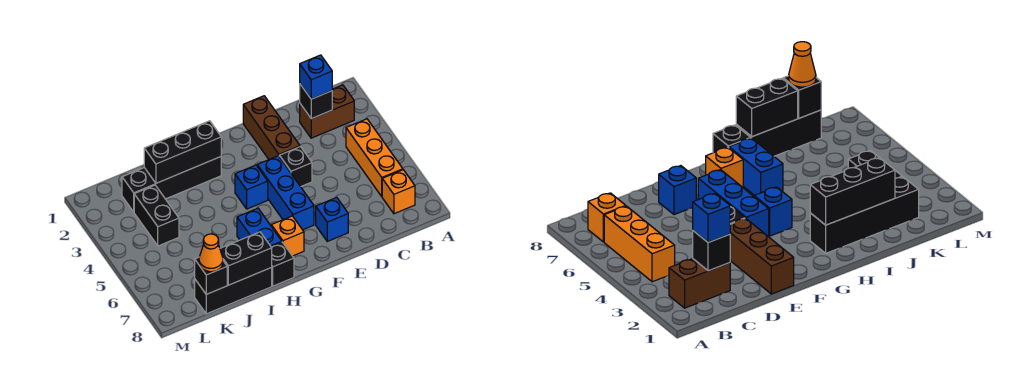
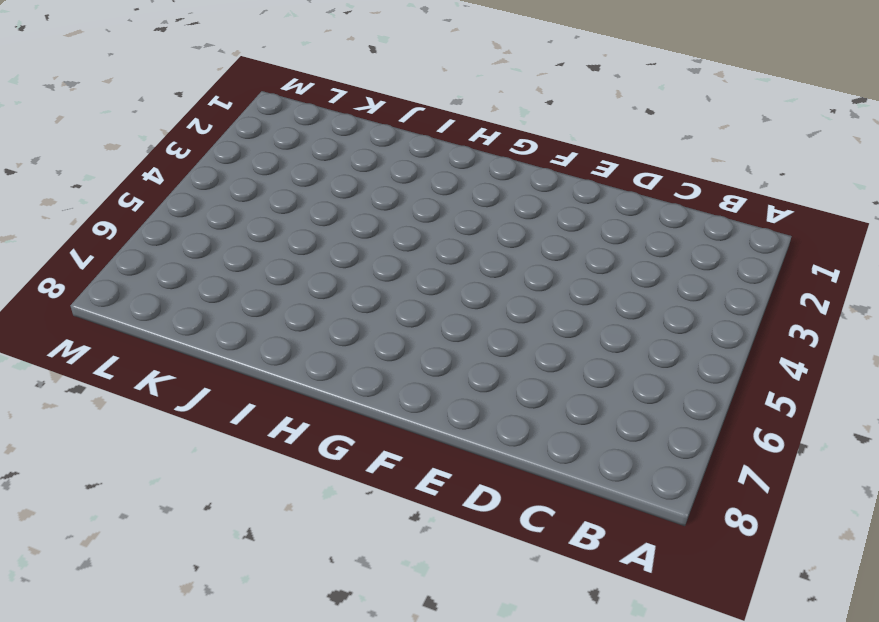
none -> brown 1x2 brick [300,85,354,138]
none -> orange 1x3 brick [346,119,403,196]
none -> orange 1x1 brick [382,170,415,214]

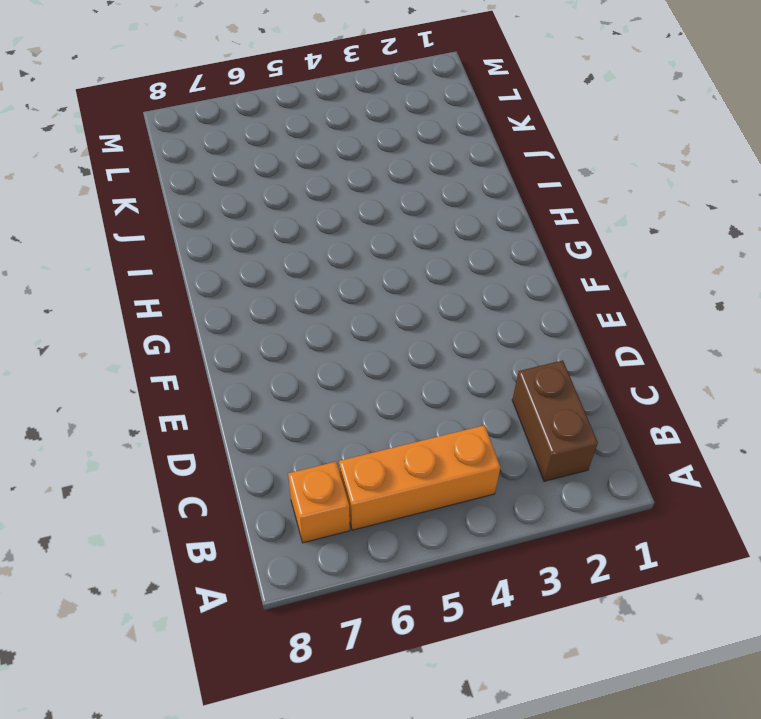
none -> brown 1x3 brick [243,96,300,159]
none -> black 1x1 brick [279,147,312,187]
none -> blue 1x1 brick [316,197,348,241]

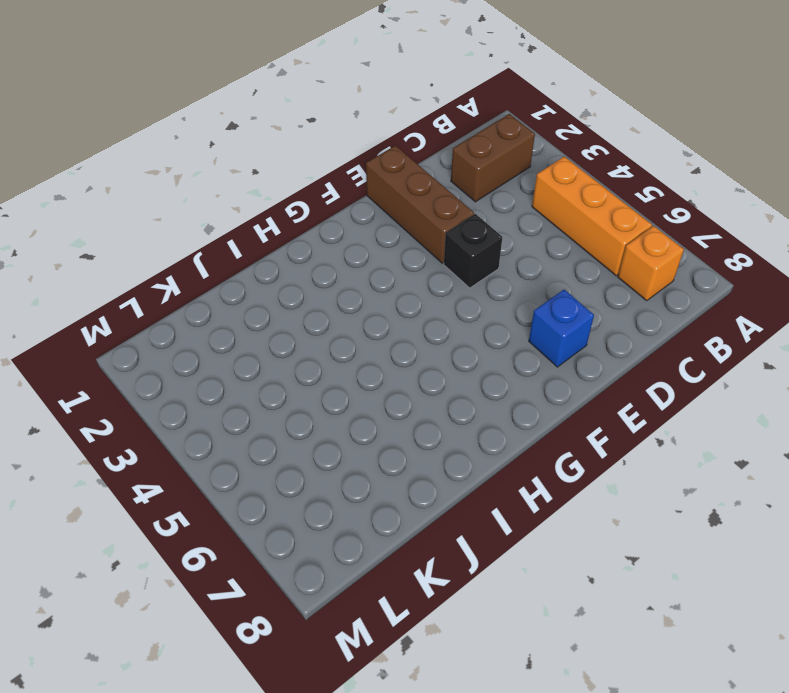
none -> blue 1x3 brick [257,156,314,230]
none -> blue 1x1 brick [235,165,268,209]
none -> orange 1x1 brick [271,216,304,256]

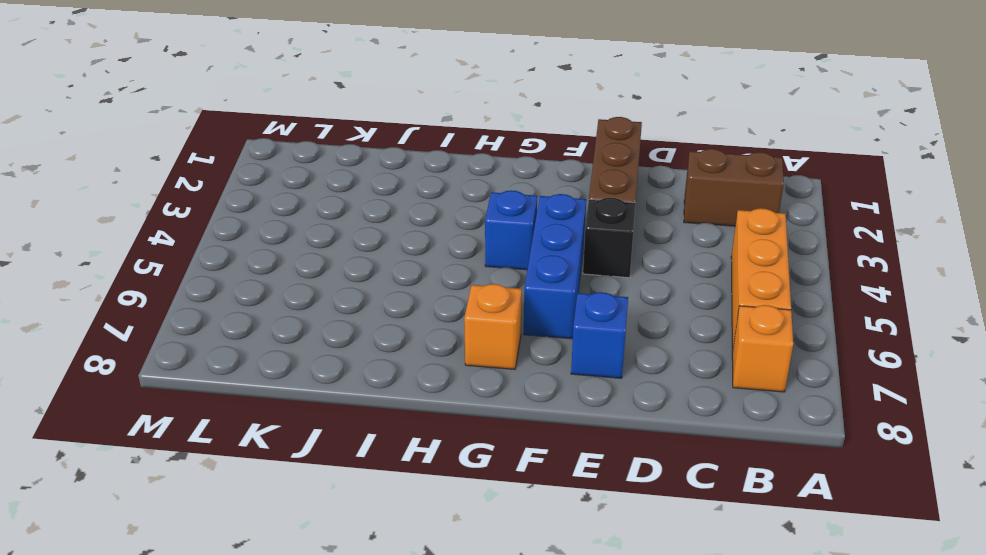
none -> black 1x4 brick [122,157,221,212]
none -> blue 1x2 brick [237,208,282,247]
none -> black 1x1 brick [271,242,294,286]

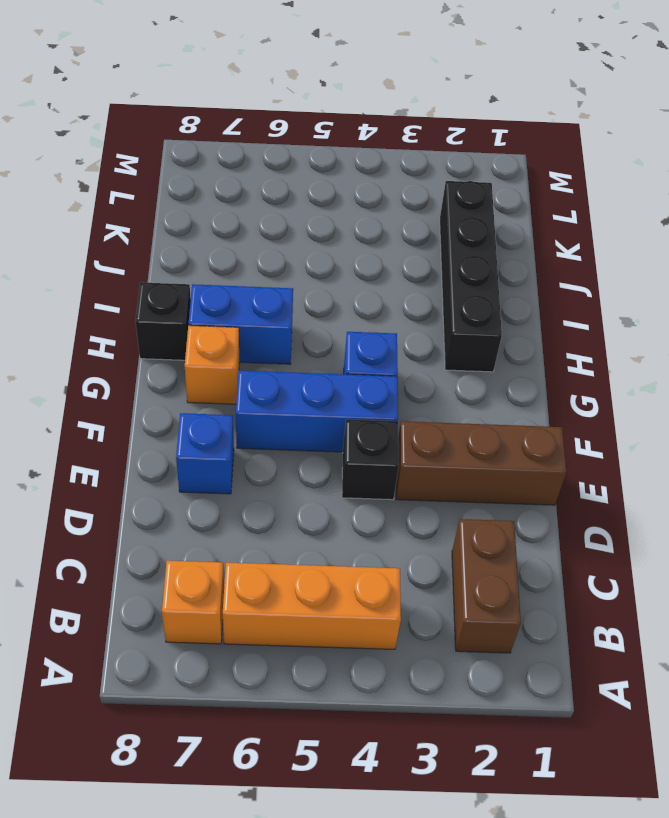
none -> black 1x3 brick [195,268,272,314]
none -> black 1x2 brick [134,185,179,246]
none -> black 1x1 brick [300,84,332,119]

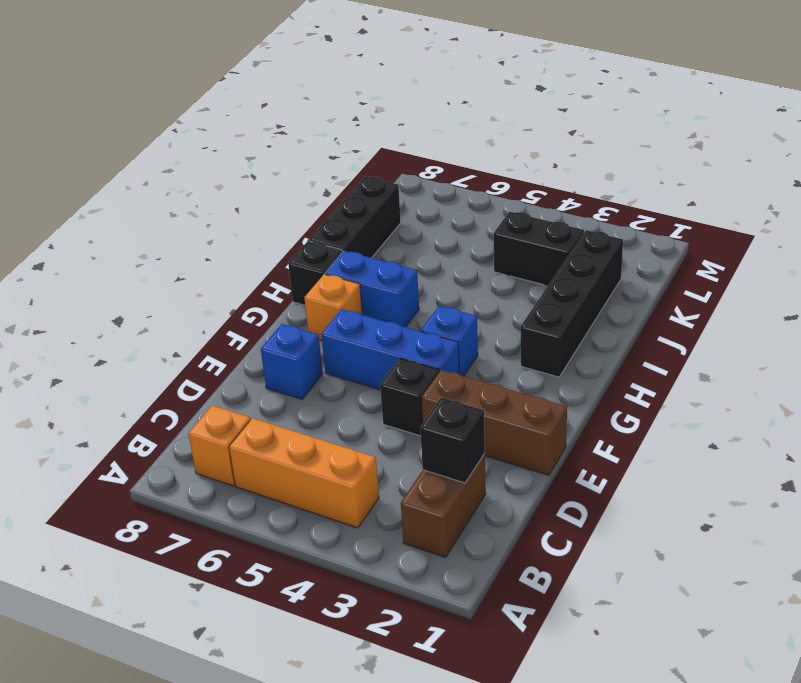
none -> black 1x3 brick [144,121,221,183]
none -> black 1x2 brick [220,232,272,285]
none -> black 1x1 brick [195,257,227,294]

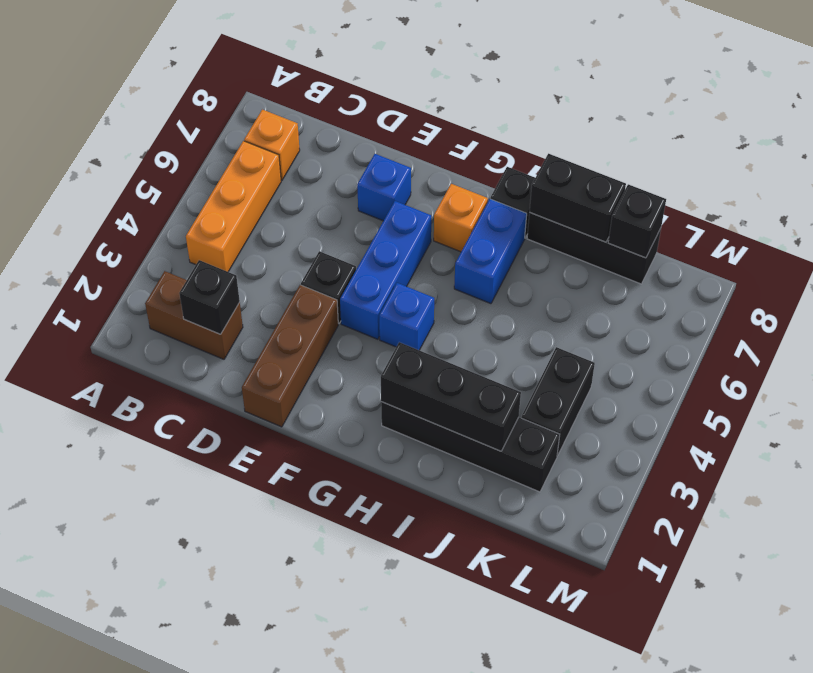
none -> blue 1x1 brick [300,55,332,99]
none -> orange 1x1 cone [199,234,223,272]

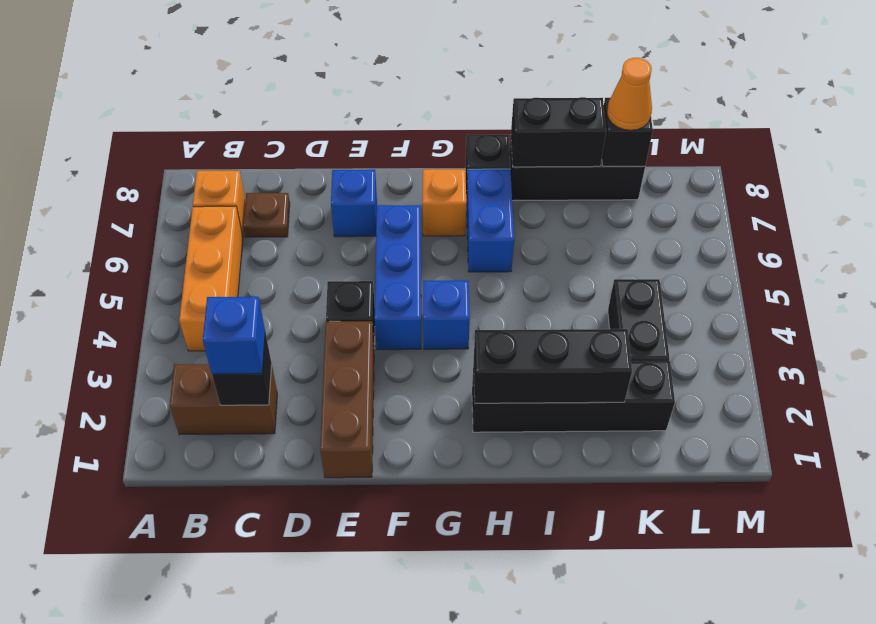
brown 1x1 plate [243,193,290,237] -> none

